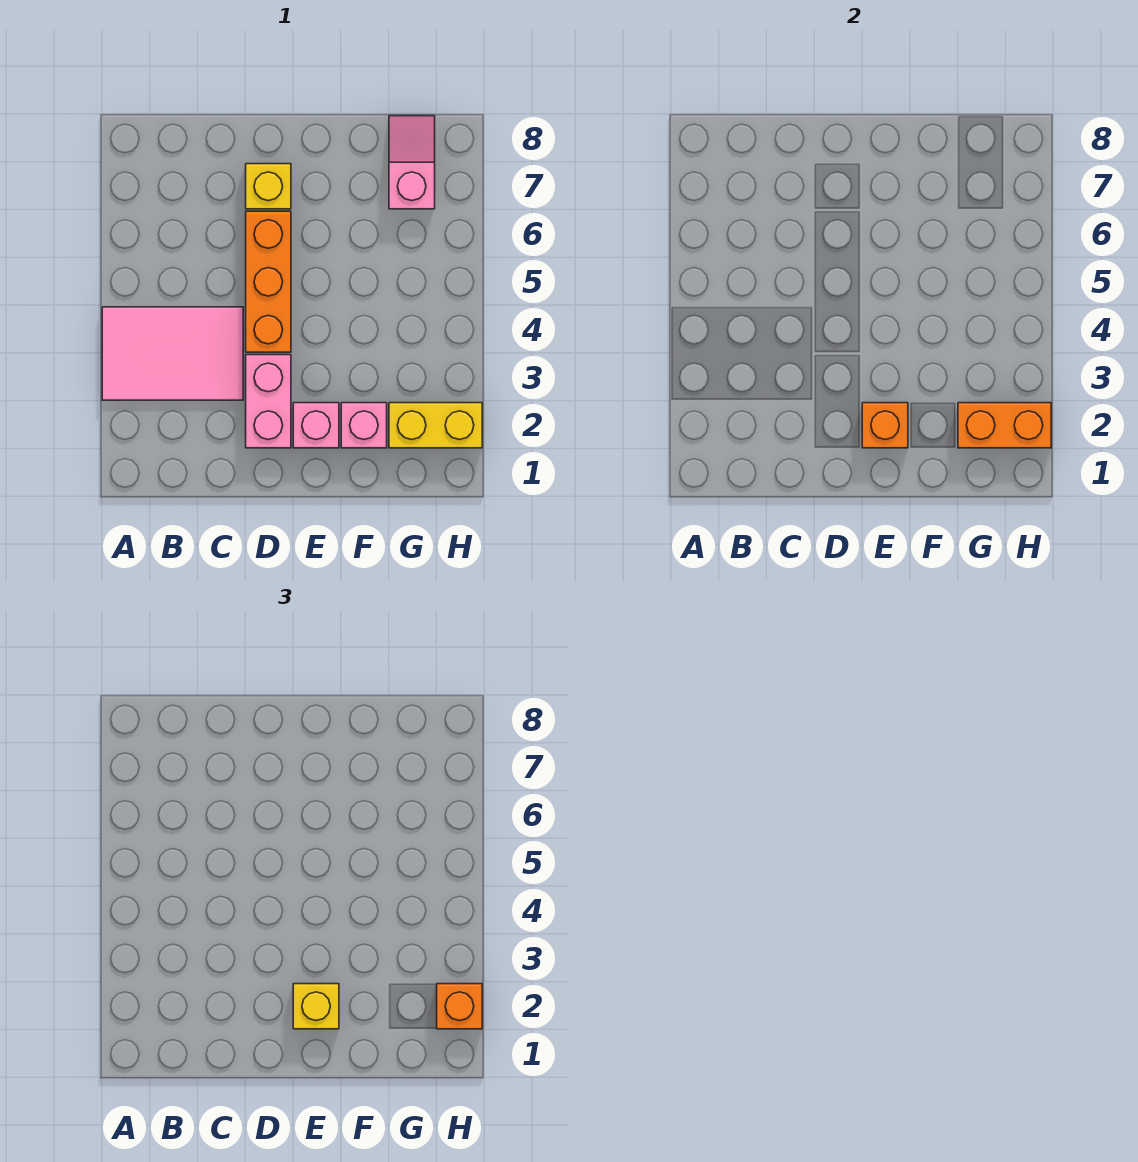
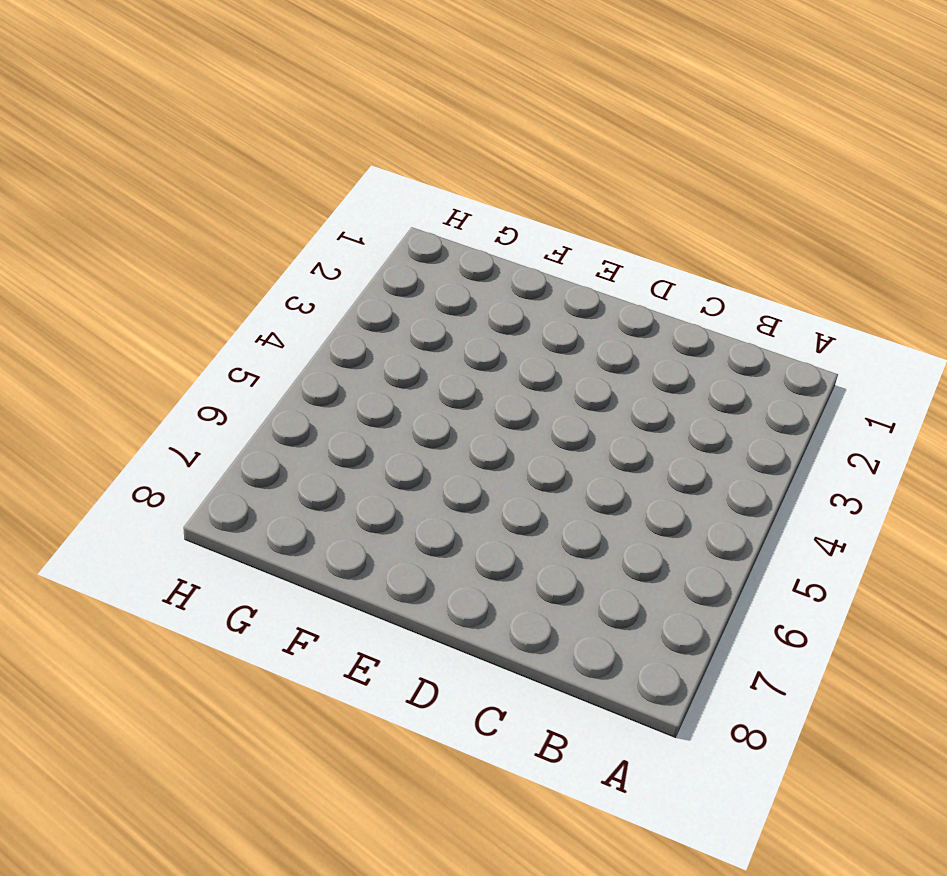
none -> pink 2x3 tile [102,307,243,400]
none -> pink 1x2 brick [246,355,291,448]
none -> orange 1x3 brick [246,211,291,352]

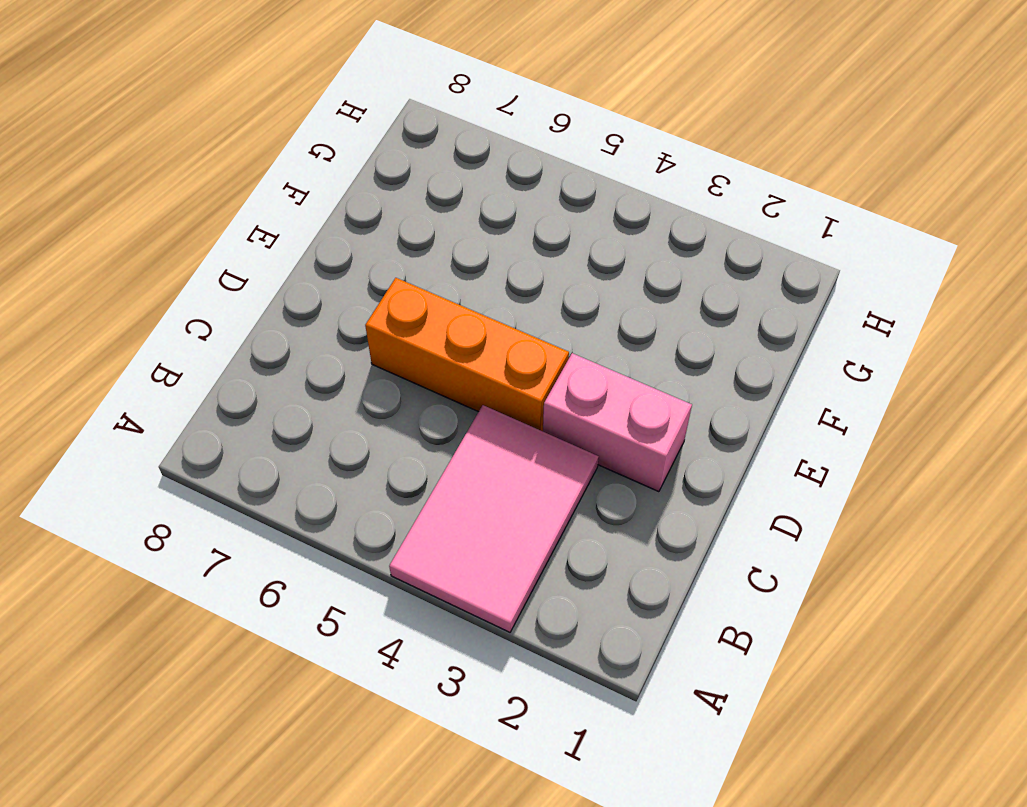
none -> yellow 1x1 brick [246,164,291,209]
none -> pink 1x1 brick [293,403,339,448]
none -> pink 1x1 brick [341,403,387,448]

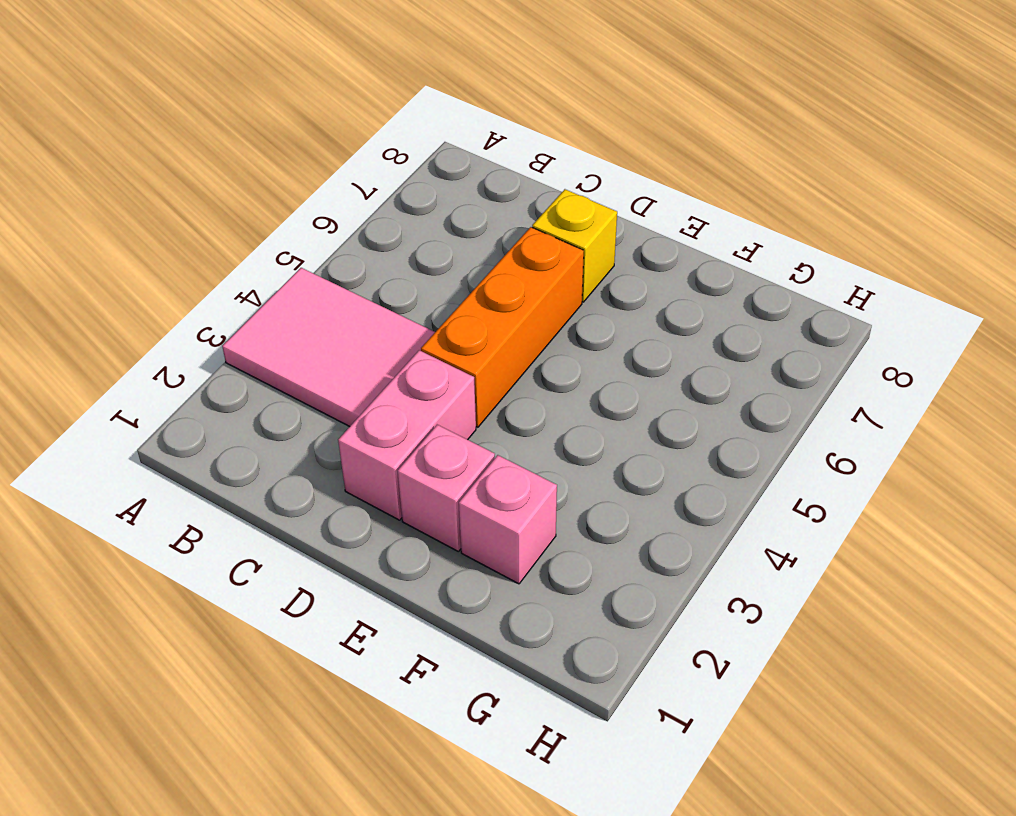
none -> yellow 1x2 brick [389,403,482,448]
none -> pink 1x2 slope [389,116,435,209]
none -> orange 1x1 brick [862,403,908,448]

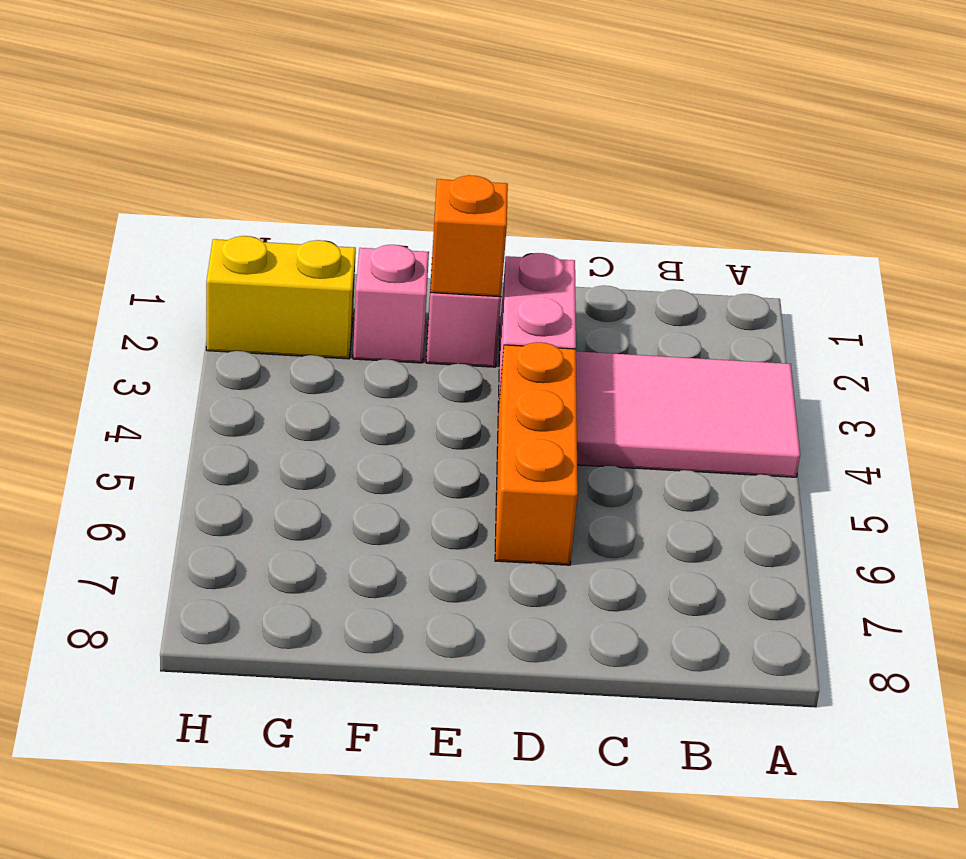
none -> yellow 1x1 brick [246,164,291,209]
none -> pink 1x2 slope [389,116,435,209]
none -> orange 1x2 brick [958,403,1051,448]

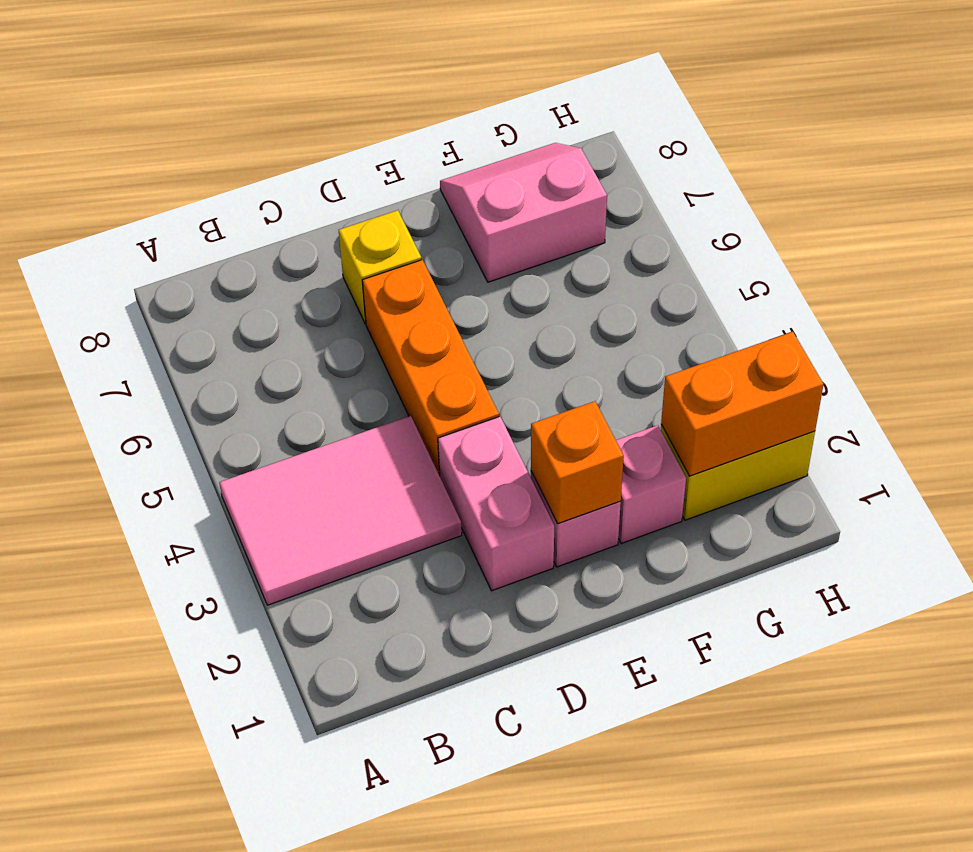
pink 2x2 slope [440,143,607,282] -> pink 1x2 slope [389,116,435,209]
none -> yellow 1x1 brick [293,984,339,1029]
none -> orange 1x1 brick [437,984,482,1029]

